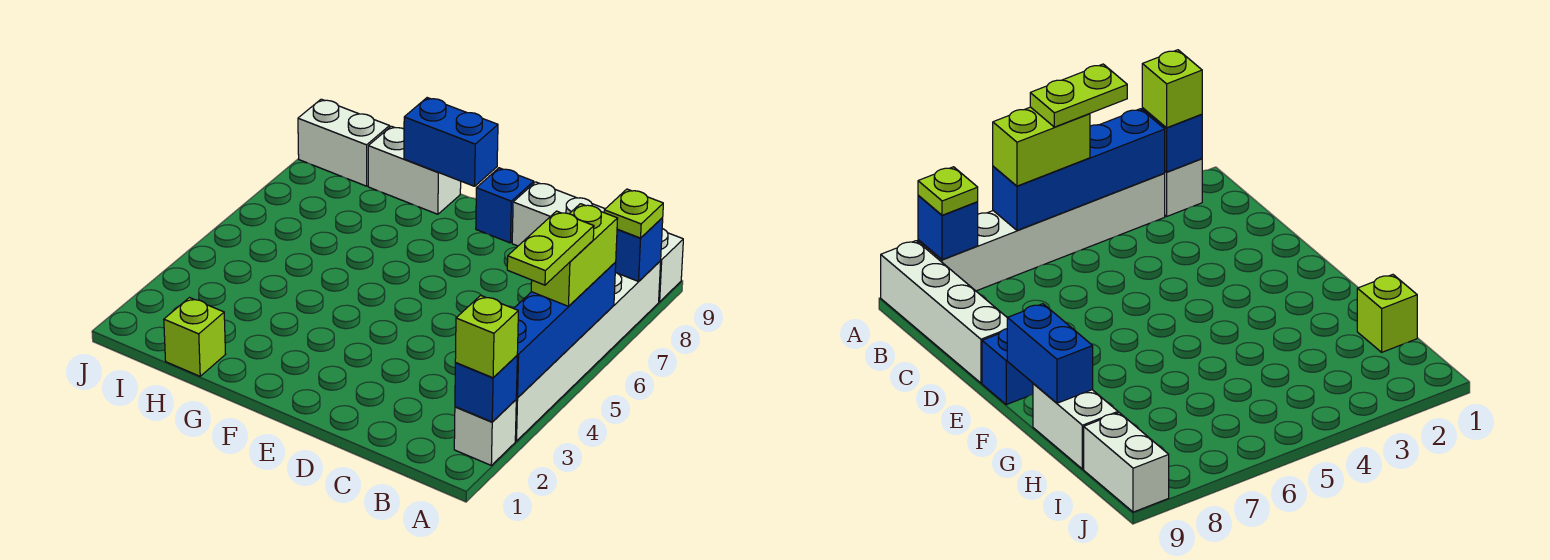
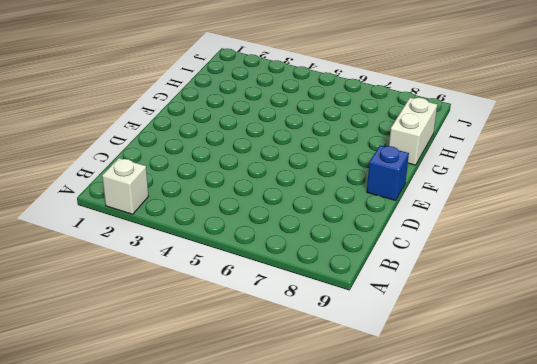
none -> white 1x6 brick [515,261,661,441]
none -> white 1x4 brick [512,182,683,302]
none -> lime 1x1 brick [164,298,226,376]

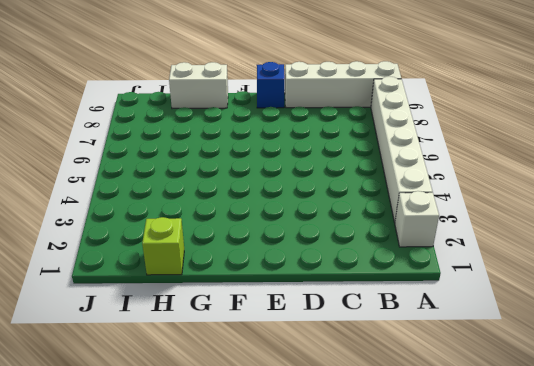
none -> white 1x2 brick [298,99,390,186]
none -> blue 1x1 brick [455,356,517,422]
none -> blue 1x4 brick [514,262,616,398]

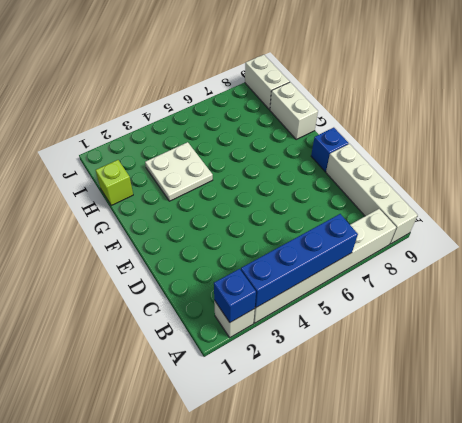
white 2x2 plate [145,142,213,201] -> none
none -> blue 1x1 brick [615,217,663,281]
none -> blue 1x2 brick [404,98,498,186]
none -> lime 1x1 brick [455,295,518,378]

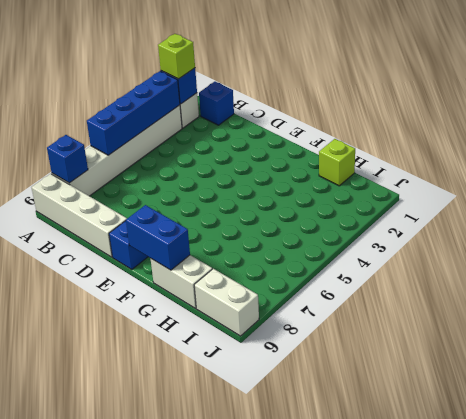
blue 1x1 brick [199,82,234,125] -> none
none -> lime 1x2 brick [531,204,618,306]
none -> lime 1x1 plate [604,189,663,238]
none -> lime 1x2 plate [507,211,594,285]

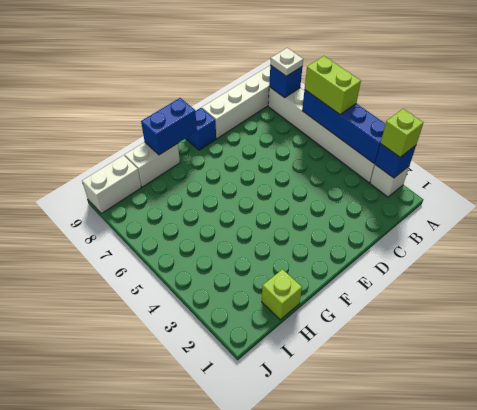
white 1x1 plate [270,48,303,76] -> lime 1x1 plate [604,189,663,238]
none -> lime 1x2 plate [507,211,594,285]

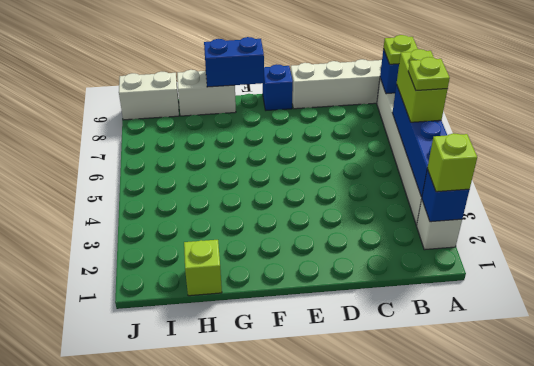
lime 1x1 plate [408,57,450,91] -> lime 1x2 plate [507,211,594,285]

